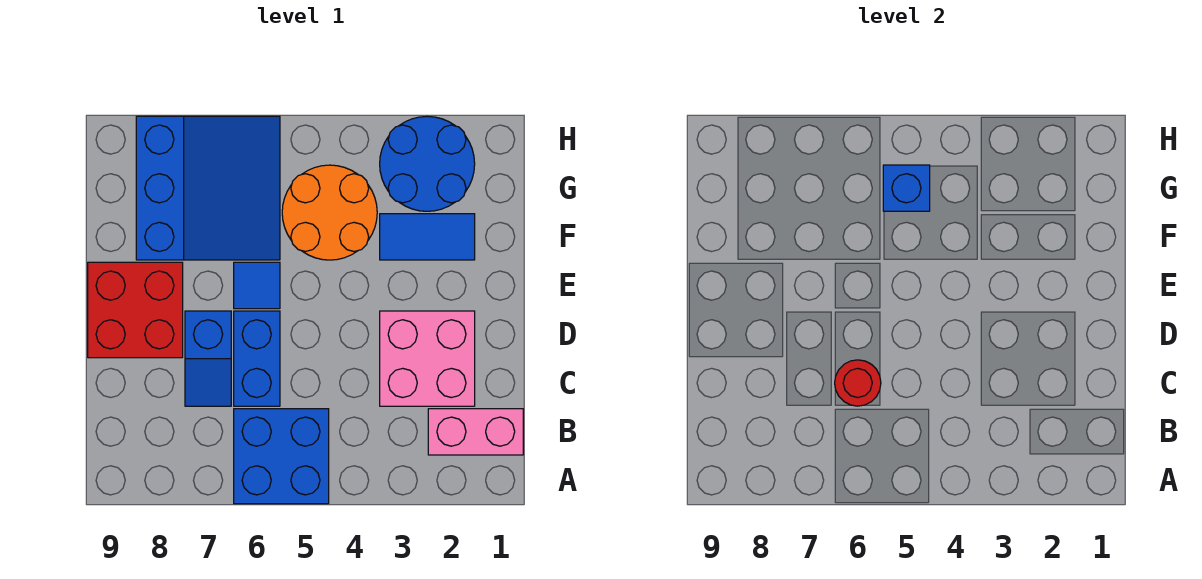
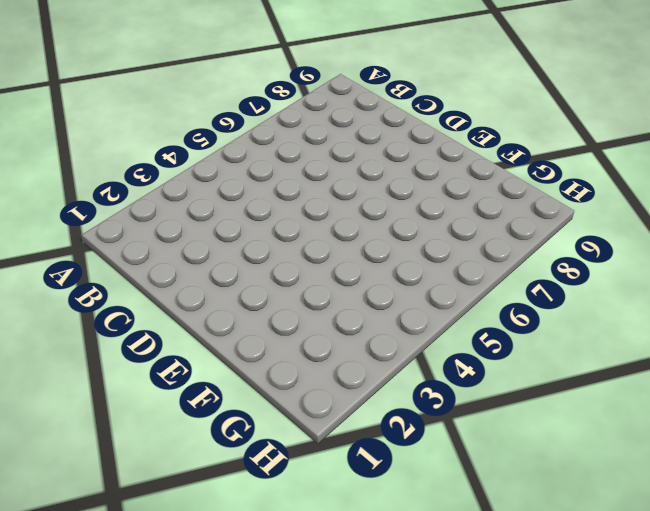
none -> blue 2x2 brick [234,409,329,504]
none -> pink 1x2 brick [428,409,523,455]
none -> pink 2x2 brick [380,311,475,406]

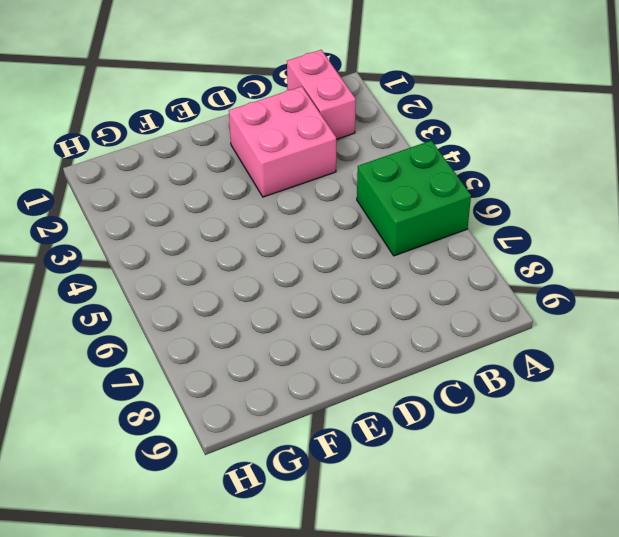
green 2x2 brick [357,141,471,256] -> blue 2x2 brick [234,409,329,504]
none -> blue 1x2 brick [234,311,280,406]
none -> blue 1x2 slope [185,311,231,406]
none -> red 2x2 brick [88,262,183,358]

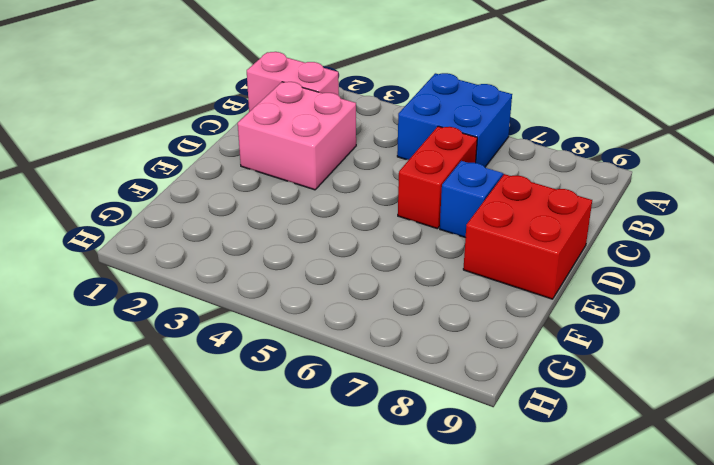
red 1x2 brick [398,126,477,229] -> blue 1x2 brick [234,311,280,406]
none -> blue 1x1 tile [234,262,280,309]
none -> blue 1x2 tile [380,214,475,260]
none -> orange 2x2 round brick [282,165,377,260]

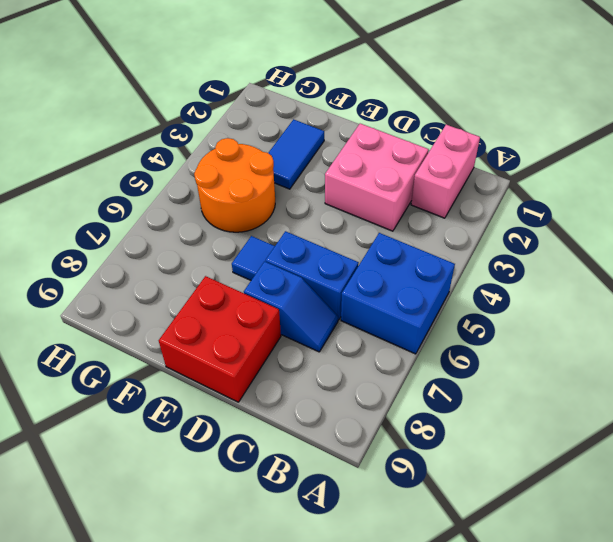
none -> blue 3x3 slope [136,116,280,260]
none -> blue 2x2 round brick [380,116,475,211]
none -> red 1x1 round brick [835,360,881,406]

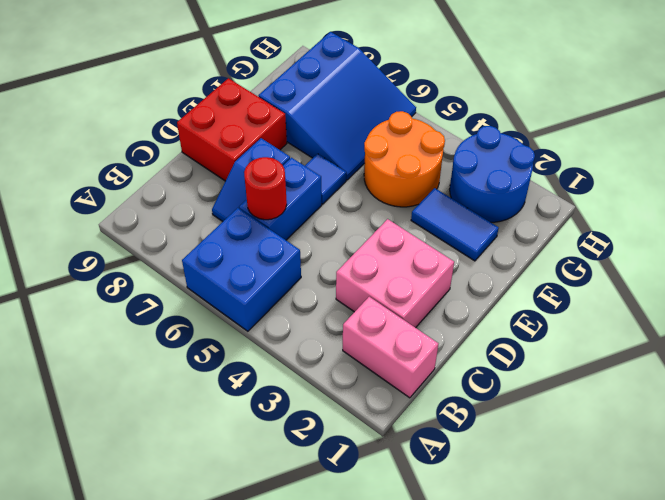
none -> blue 1x1 brick [883,165,930,211]

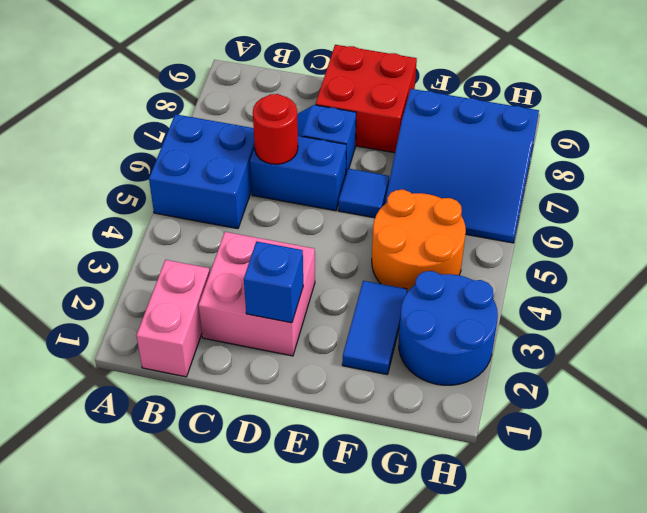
blue 1x1 brick [244,241,303,323] -> blue 1x1 brick moved to [883,165,930,211]

